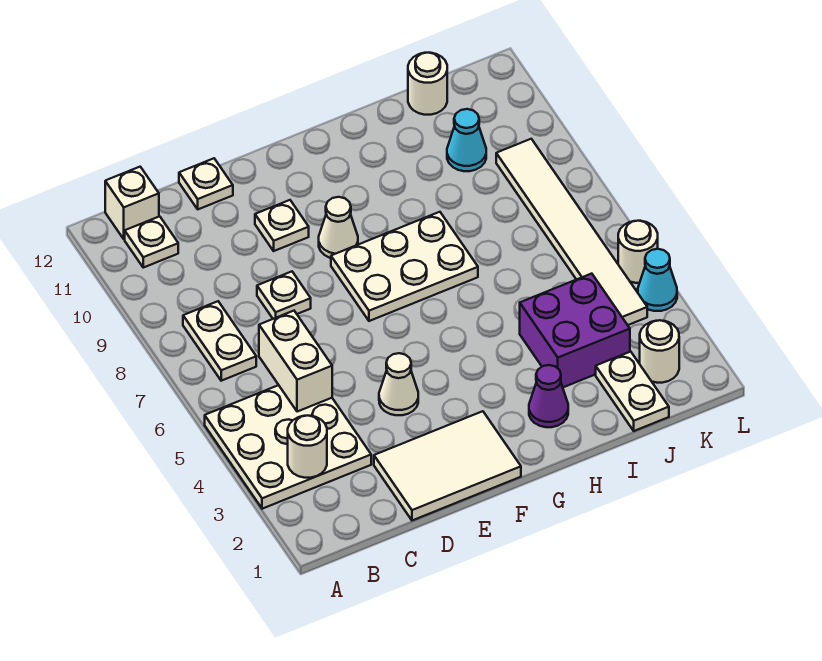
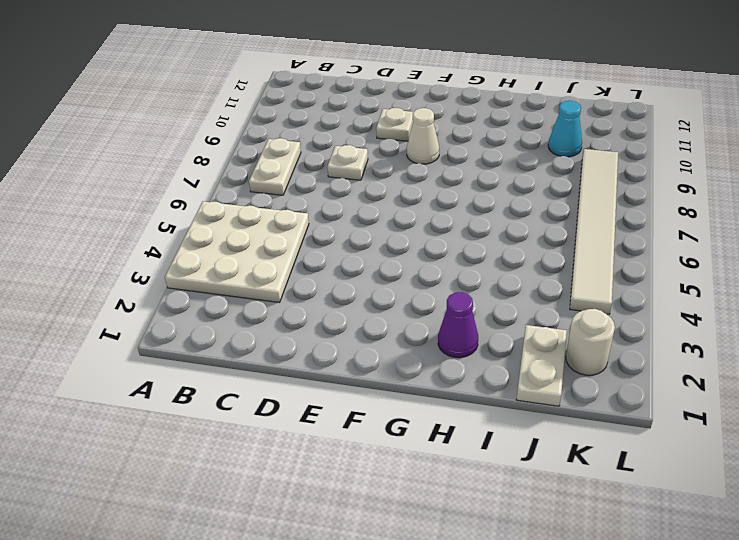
none -> white 1x1 plate [125,216,178,268]
none -> white 1x1 brick [105,167,159,239]
none -> white 2x3 tile [374,411,521,521]

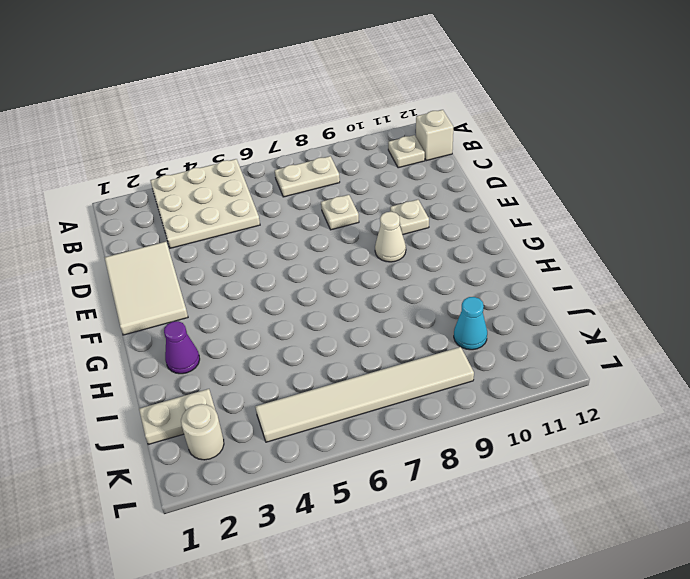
none -> white 1x1 plate [179,158,233,209]
none -> white 1x1 cone [379,353,418,415]
none -> white 2x3 plate [331,212,478,321]

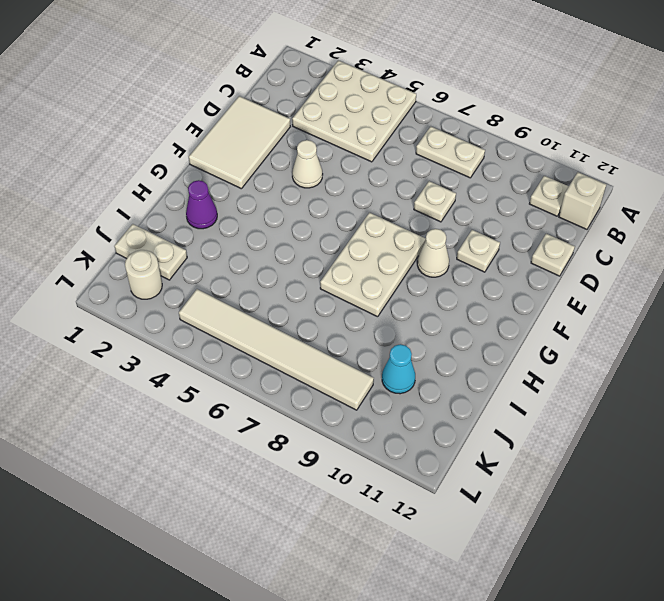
none -> purple 2x2 brick [520,274,630,387]
none -> white 1x1 round brick [408,53,447,115]
none -> cyan 1x1 cone [638,249,677,311]

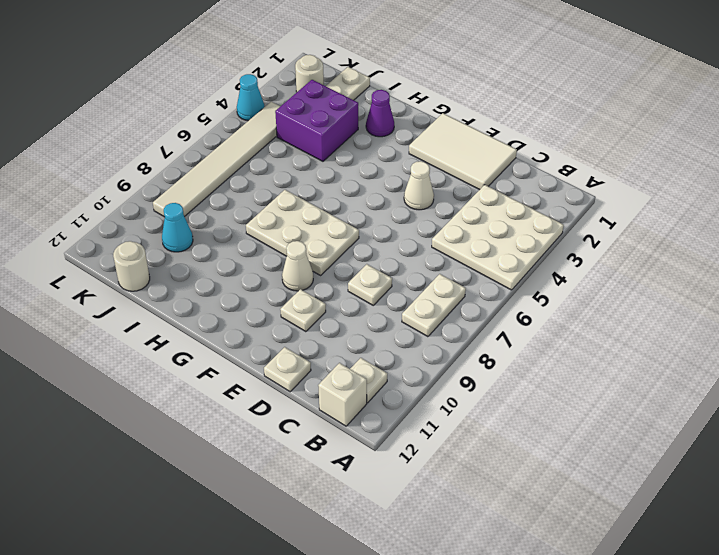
none -> white 1x1 round brick [618,221,658,283]
none -> white 1x1 round brick [288,416,327,478]
none -> white 1x2 brick [259,311,332,412]

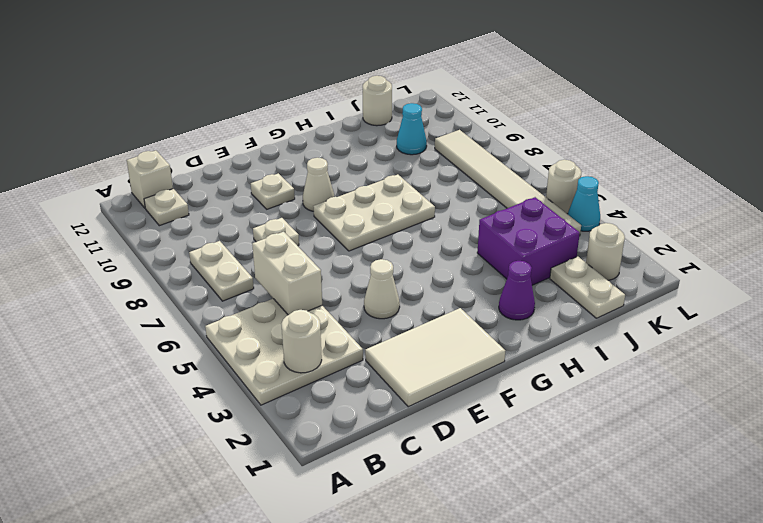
none -> white 1x1 plate [179,158,233,209]

